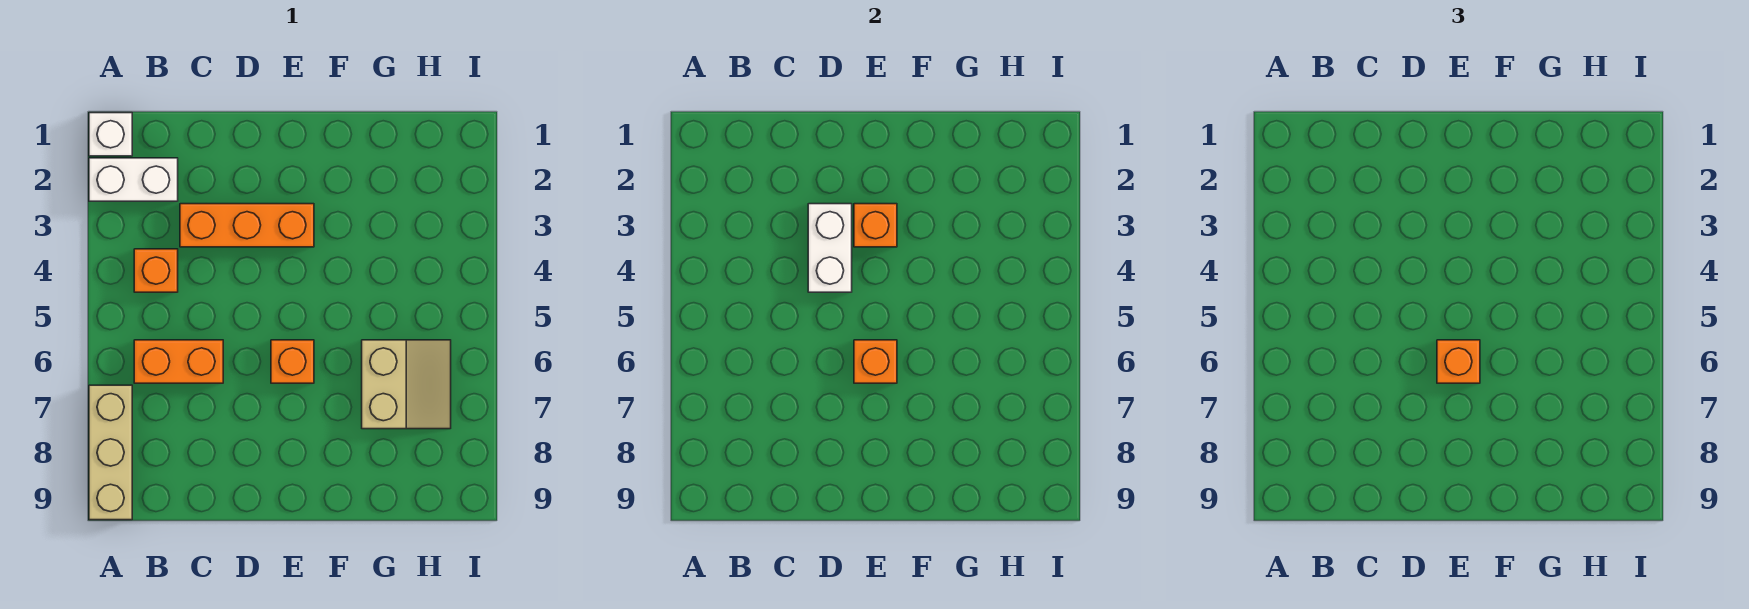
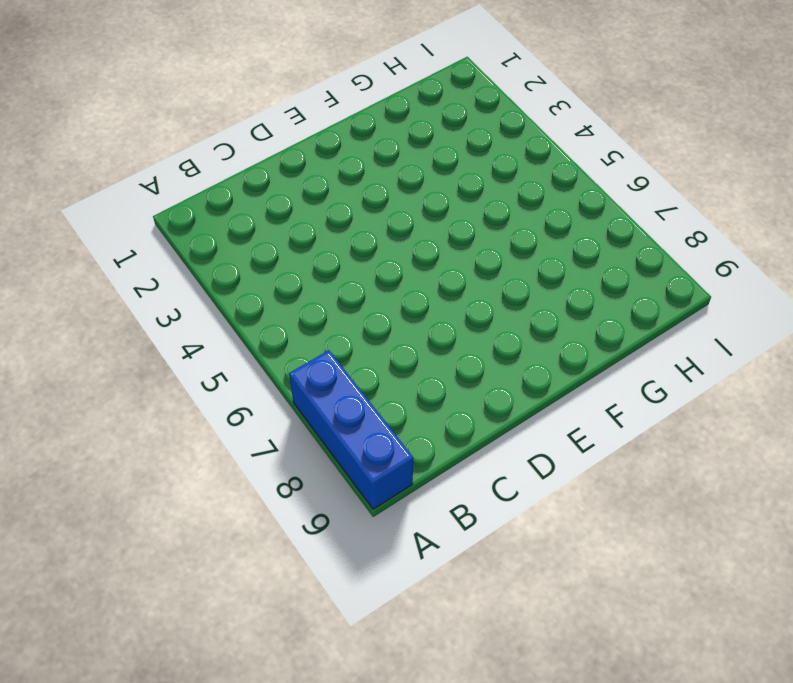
blue 1x3 brick [289,350,413,509] -> tan 1x3 brick [89,385,132,520]
none -> white 1x1 brick [89,113,132,156]
none -> white 1x2 brick [89,158,178,201]
none -> orange 1x1 brick [134,249,178,292]

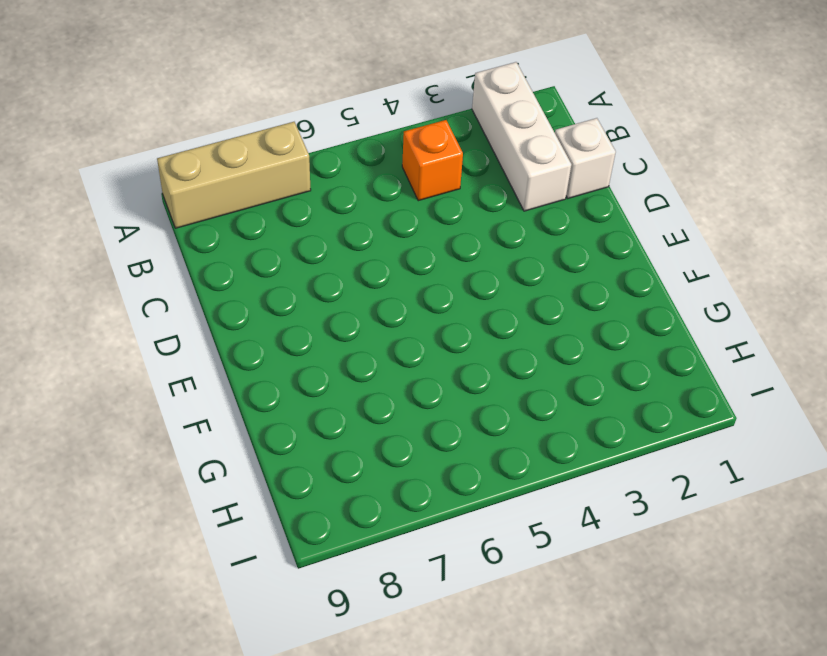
white 1x3 brick [472,62,571,211] -> white 1x2 brick [89,158,178,201]
white 1x1 brick [555,118,616,198] -> white 1x1 brick moved to [89,113,132,156]
none -> orange 1x2 brick [134,340,223,383]
none -> orange 1x3 brick [180,204,314,247]
none -> orange 1x1 brick [271,340,314,383]

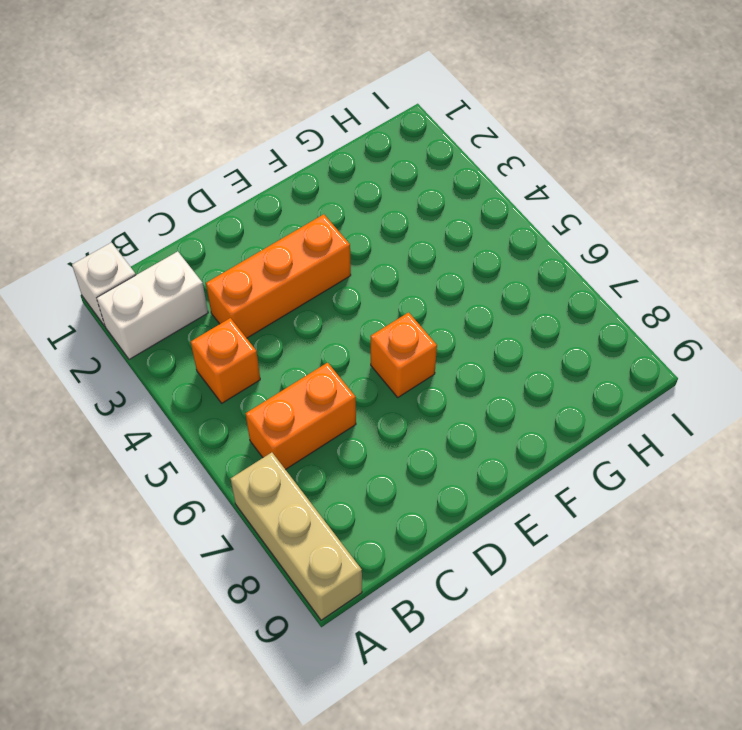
none -> tan 2x2 slope [362,340,451,429]
none -> white 1x2 brick [808,204,852,292]
none -> orange 1x1 brick [854,204,897,247]

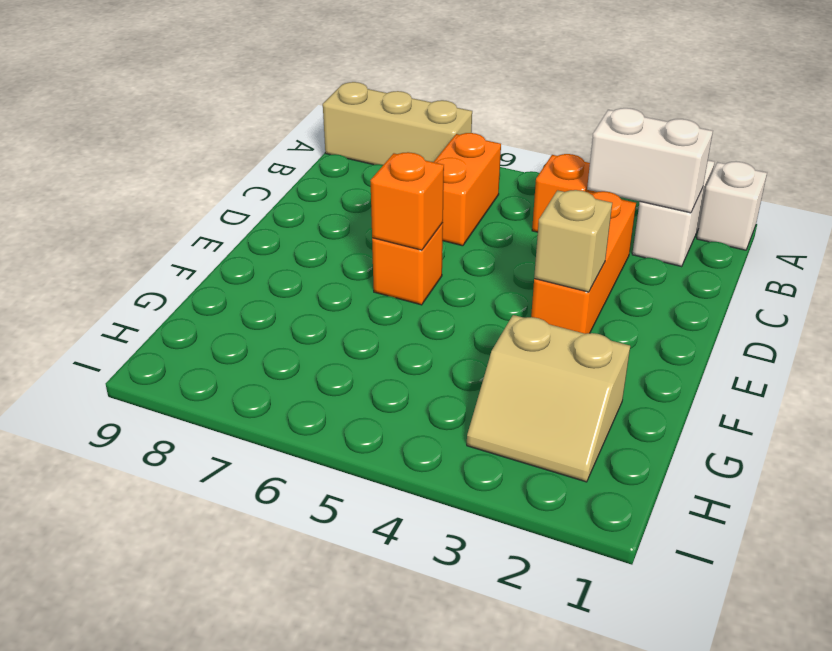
white 1x2 brick [587,108,713,213] -> white 1x2 brick moved to [808,204,852,292]
tan 1x1 brick [534,190,612,292] -> orange 1x1 brick [854,204,897,247]
tan 2x2 slope [467,315,630,482] -> tan 2x2 slope moved to [362,340,451,429]
none -> orange 1x1 brick [1437,340,1480,383]

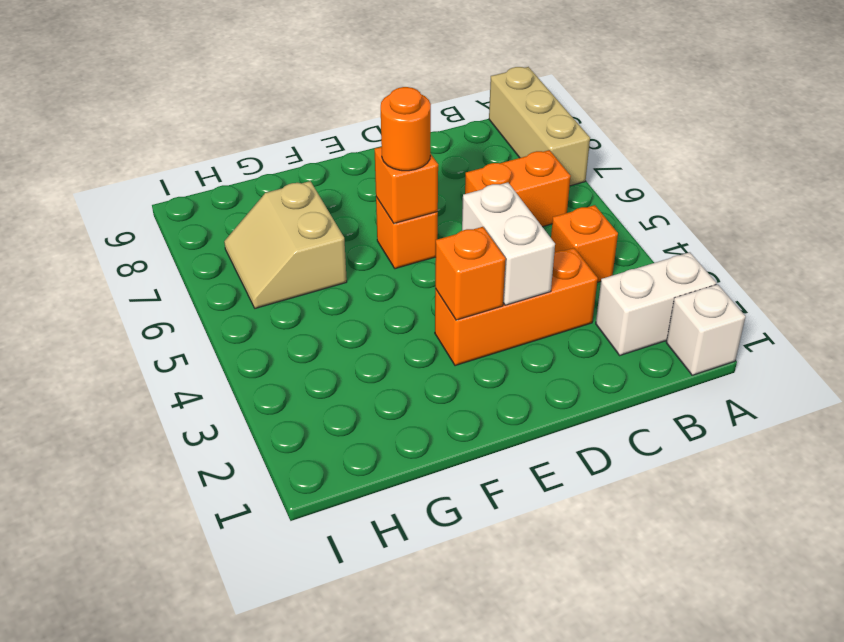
orange 1x1 round brick [381,87,431,171] -> orange 1x1 brick [1437,340,1480,383]

